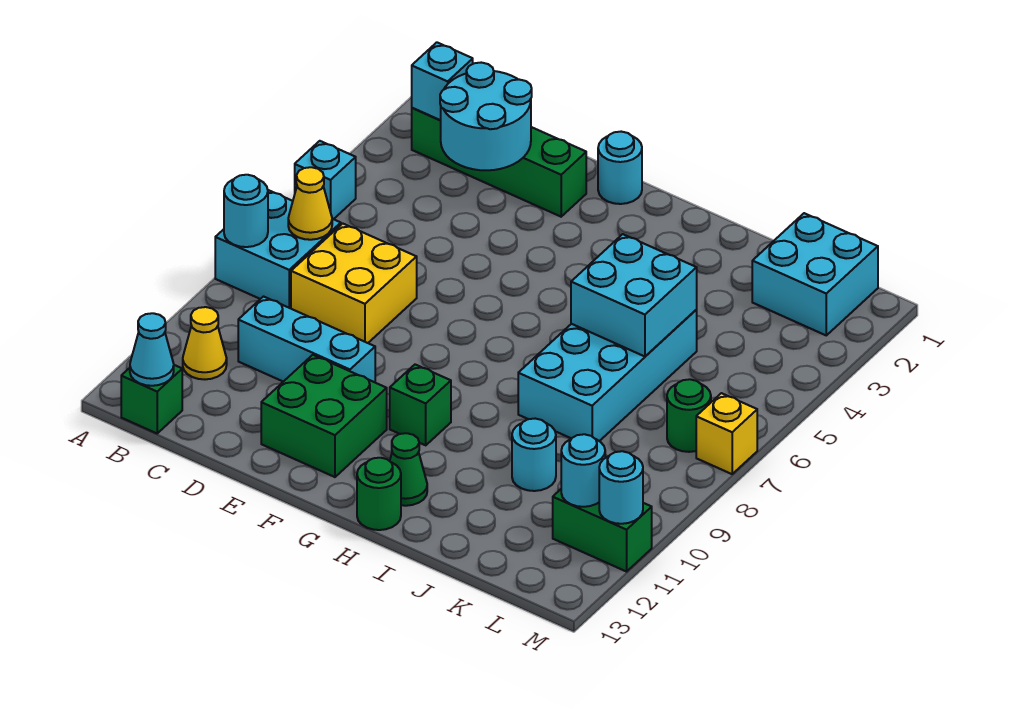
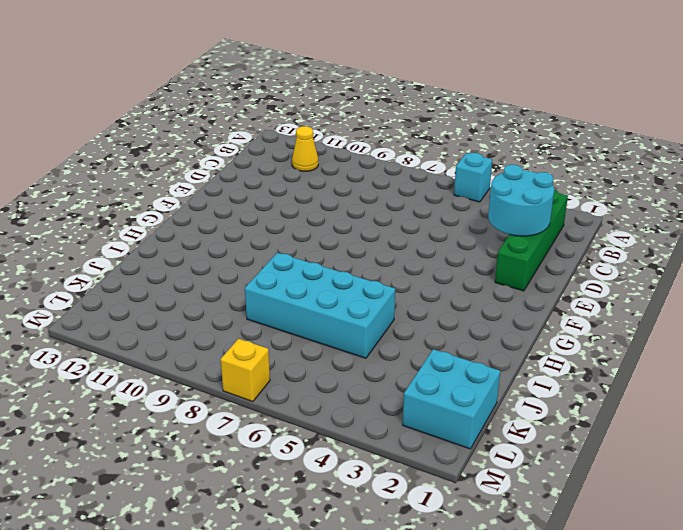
none -> cyan 2x2 brick [215,190,341,308]
none -> green 1x1 brick [121,365,182,433]
none -> yellow 2x2 brick [291,223,417,343]

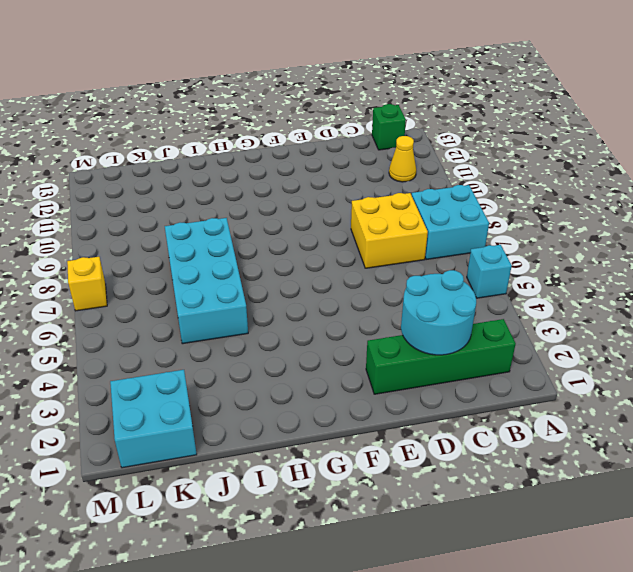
none -> cyan 1x3 brick [238,297,375,382]
none -> green 2x2 brick [261,355,387,477]
none -> cyan 1x1 round brick [598,132,642,204]

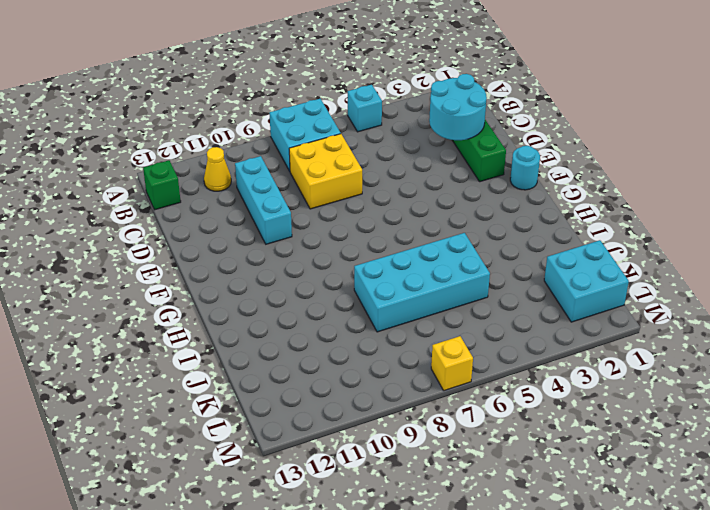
none -> green 2x2 brick [261,355,387,477]
none -> green 1x1 brick [390,365,451,445]
none -> green 1x1 cone [390,433,427,506]

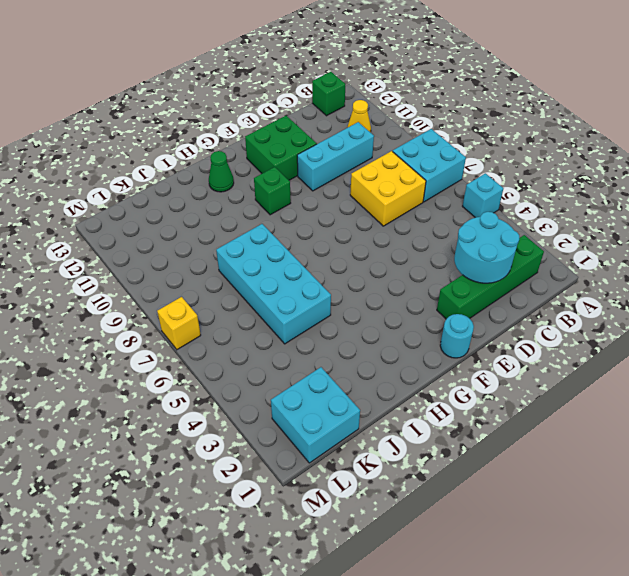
none -> green 1x1 round brick [357,458,401,530]
none -> cyan 1x1 round brick [512,419,556,491]
none -> green 1x1 round brick [667,379,711,452]

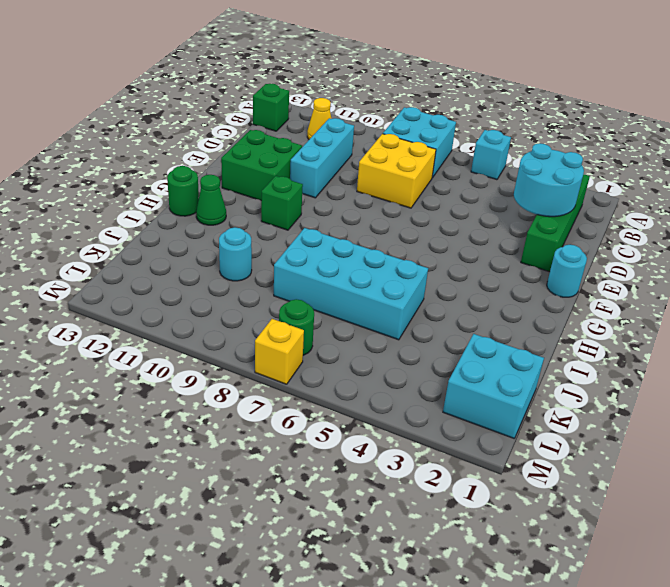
none -> green 1x2 brick [553,489,652,572]
none -> cyan 1x1 round brick [224,175,268,247]
none -> cyan 1x1 brick [412,42,473,120]

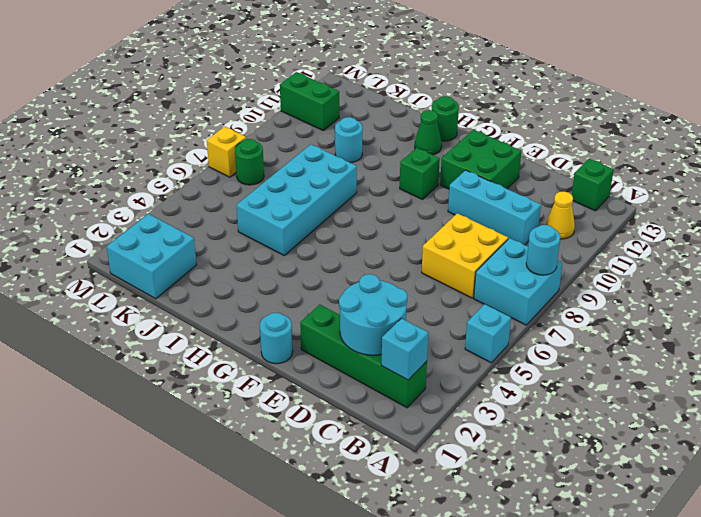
none -> yellow 1x1 cone [288,167,332,240]
none -> cyan 1x1 cone [130,313,174,386]
none -> cyan 2x2 brick [571,234,697,356]

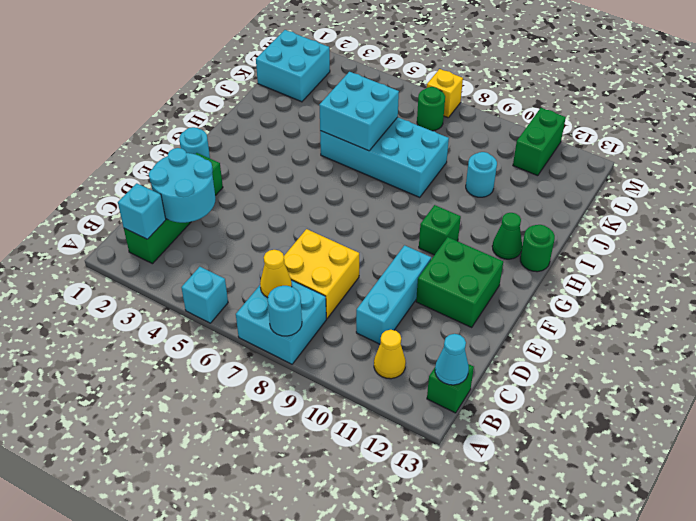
none -> cyan 1x1 round brick [561,434,605,507]
none -> cyan 1x1 round brick [599,451,643,524]

